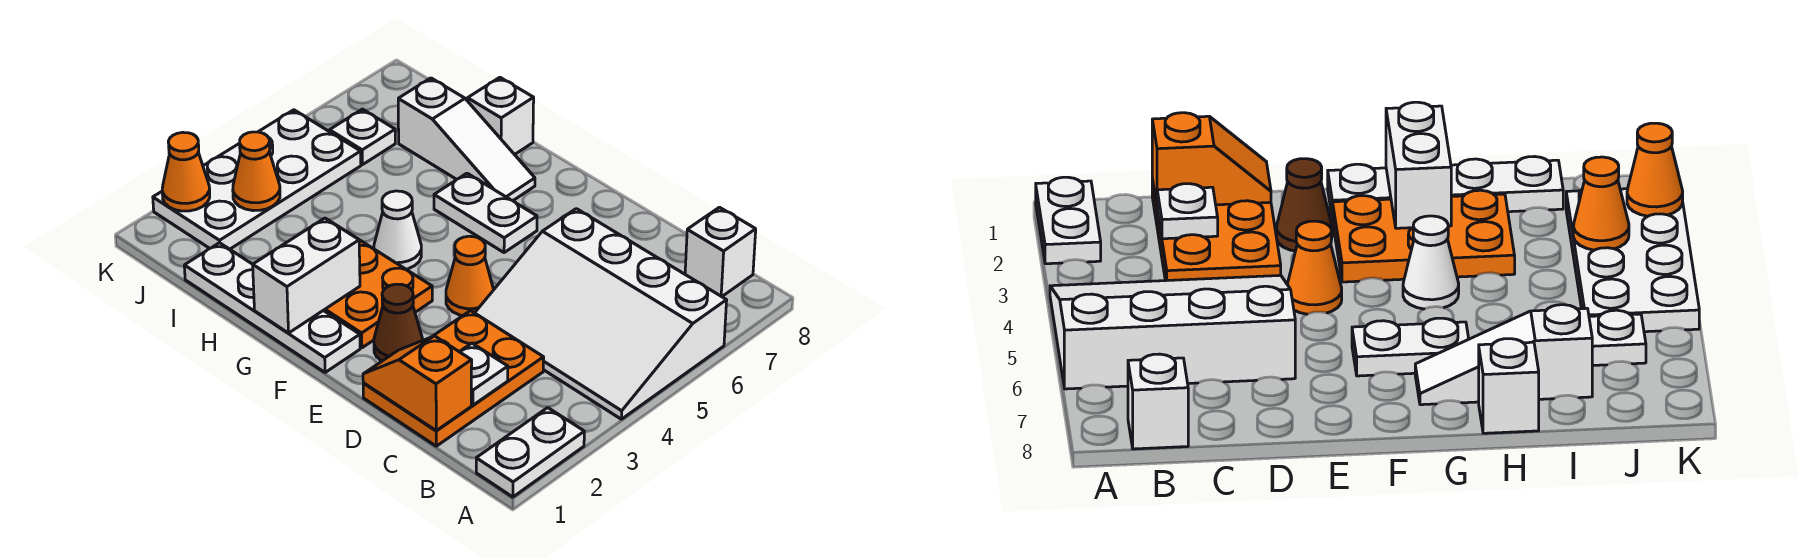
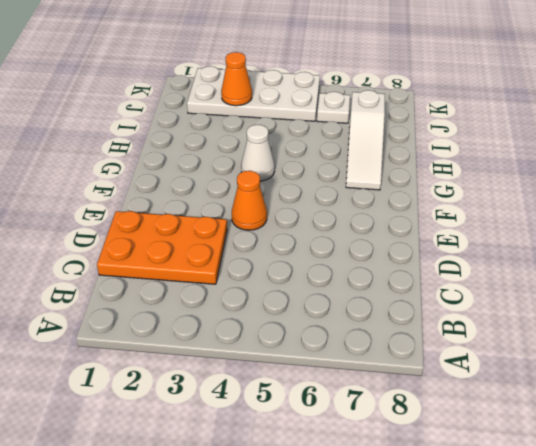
none -> white 1x2 plate [476,408,584,497]
none -> white 3x4 slope [475,209,727,419]
none -> white 1x1 brick [685,207,756,297]

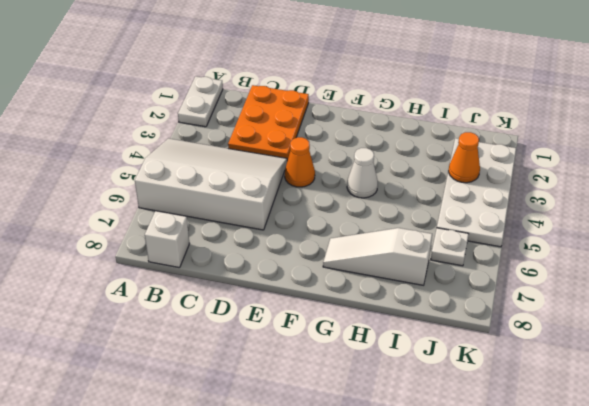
none -> brown 1x1 cone [374,284,422,361]
none -> white 1x4 plate [184,243,360,372]
none -> orange 2x3 plate [323,240,432,348]

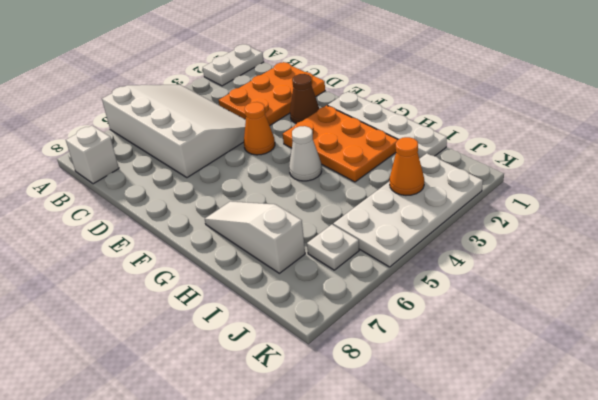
none -> white 1x2 plate [434,173,537,253]
none -> white 1x1 brick [468,77,534,155]
none -> orange 1x2 slope [363,336,472,430]

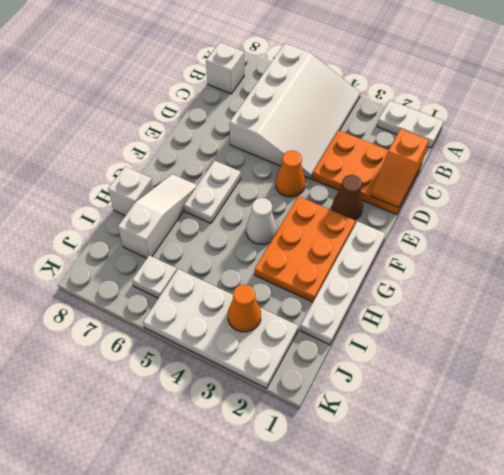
none -> white 1x1 plate [460,343,508,405]
none -> white 1x2 brick [253,218,360,333]
none -> orange 1x1 cone [162,132,210,211]

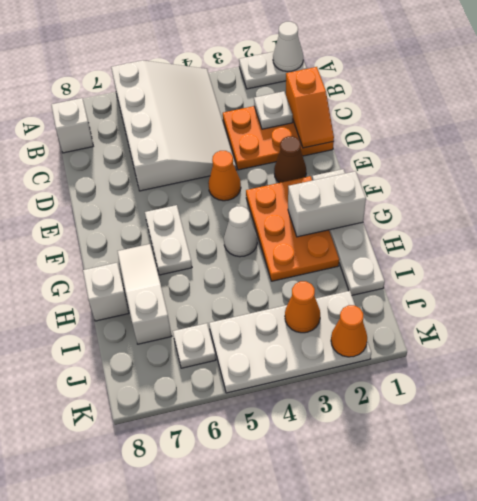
white 1x1 cone [273,22,303,72] -> none

